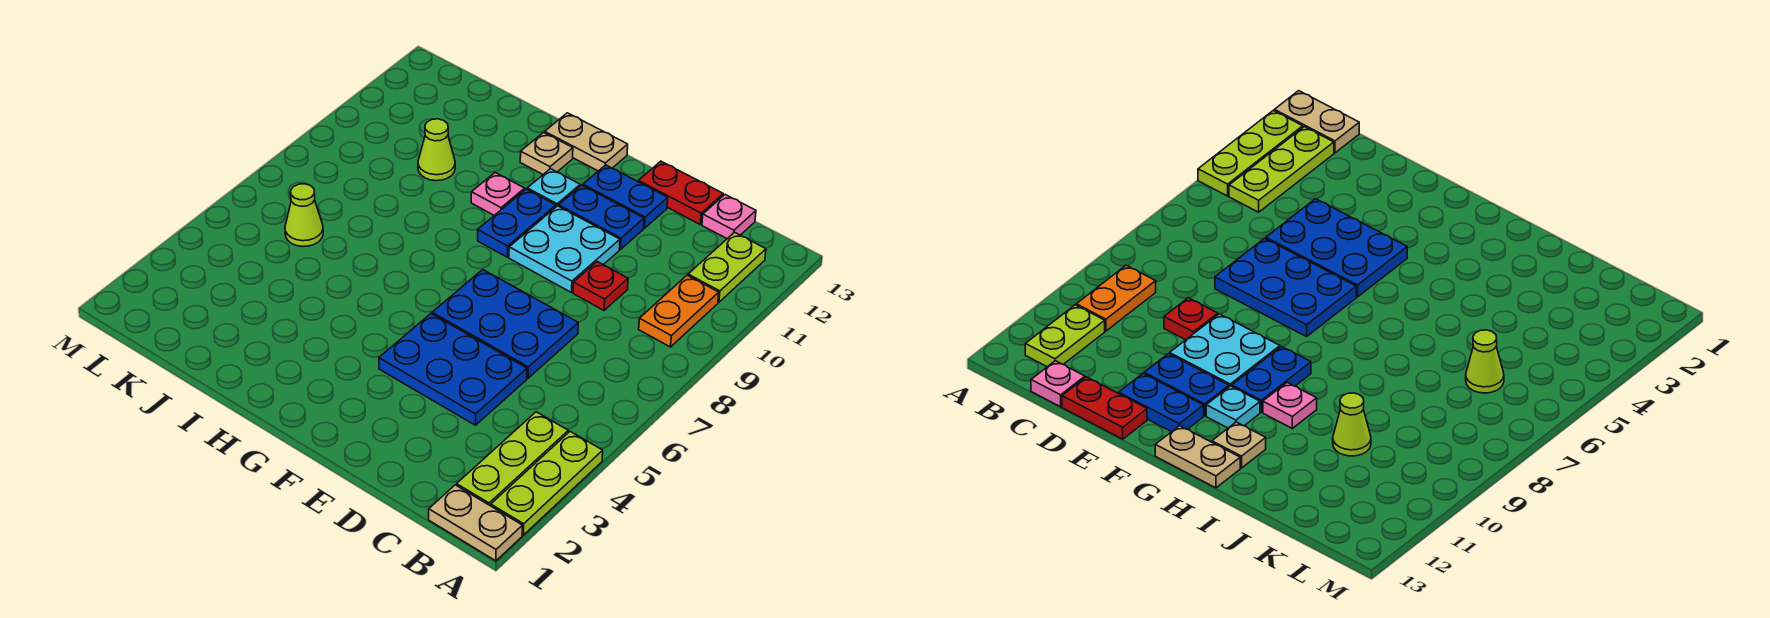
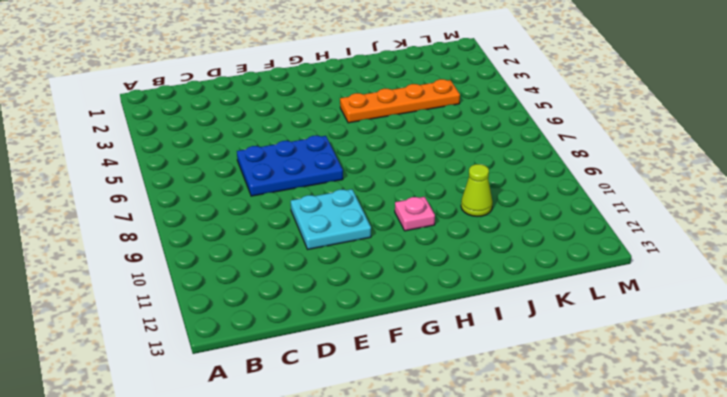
orange 1x4 plate [340,79,460,123] -> none
none -> tan 1x2 plate [429,485,522,561]
none -> lime 1x3 plate [491,432,603,535]
none -> lime 1x3 plate [457,412,568,506]

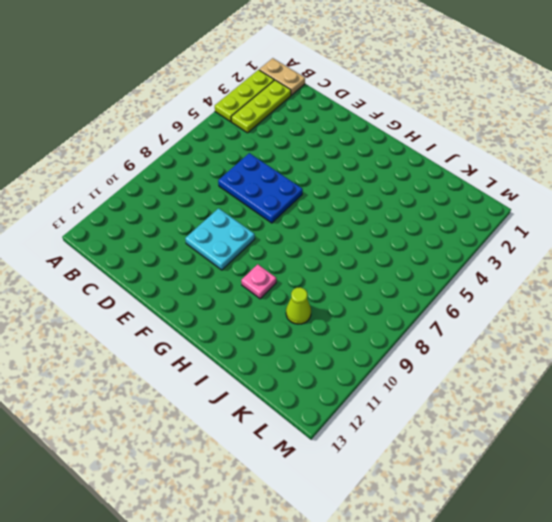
none -> orange 1x2 plate [639,275,719,347]
none -> lime 1x2 plate [688,232,766,302]
none -> pink 1x1 plate [702,195,756,239]

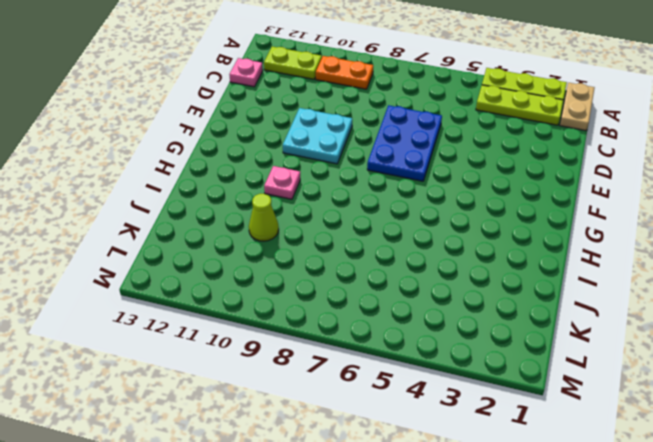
none -> blue 2x3 plate [379,314,527,425]
none -> red 1x1 plate [573,262,628,310]
none -> red 1x2 plate [638,161,723,224]

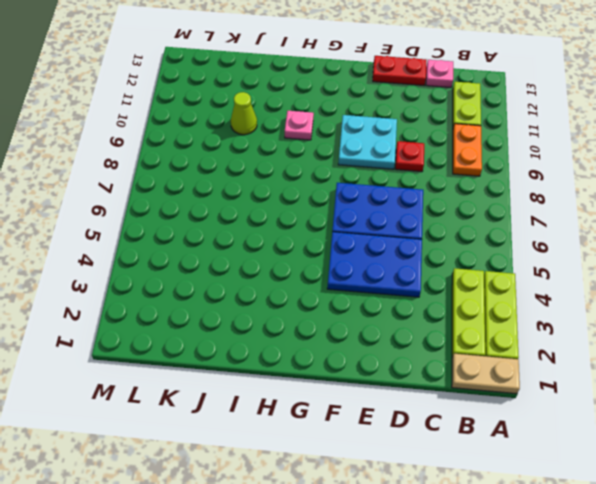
none -> blue 1x2 plate [559,185,644,249]
none -> blue 1x2 plate [583,165,668,228]
none -> blue 1x2 plate [478,189,556,257]

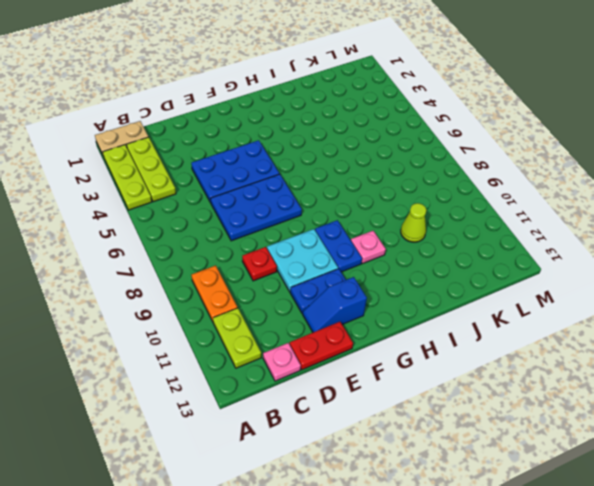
blue 1x2 slope [303,277,367,332] -> blue 1x2 plate [583,165,668,228]
none -> cyan 1x1 plate [527,169,580,207]
none -> tan 1x2 plate [545,113,628,171]
none -> tan 1x1 plate [520,132,573,174]

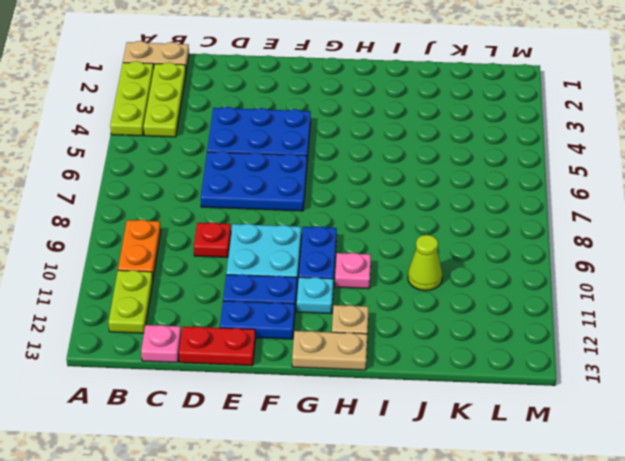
none -> lime 1x1 cone [285,184,323,247]

